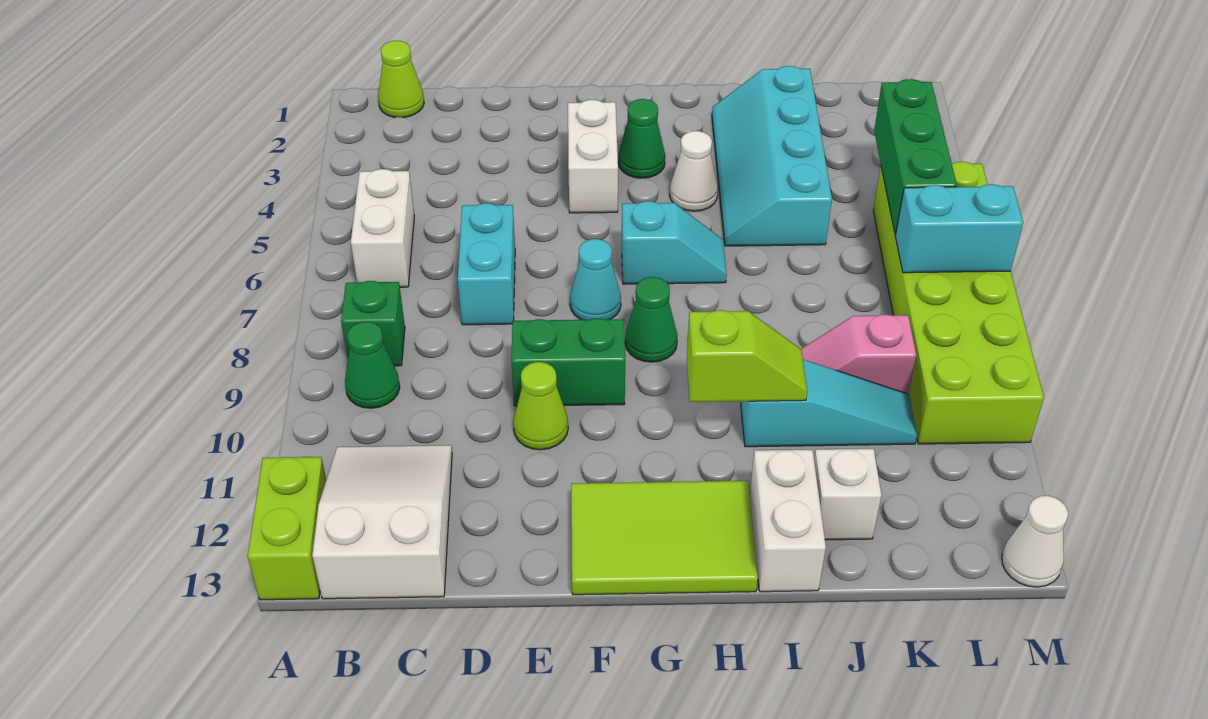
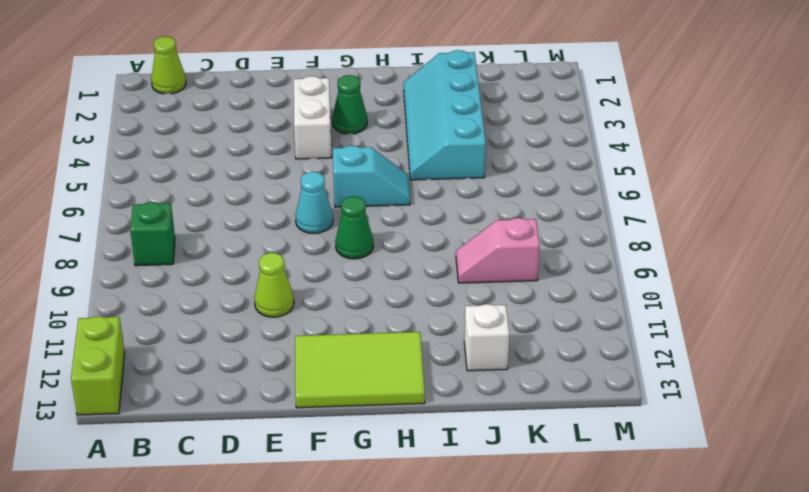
none -> white 1x2 brick [351,169,414,287]
none -> green 1x1 cone [345,322,400,408]
none -> white 2x3 slope [312,445,452,599]

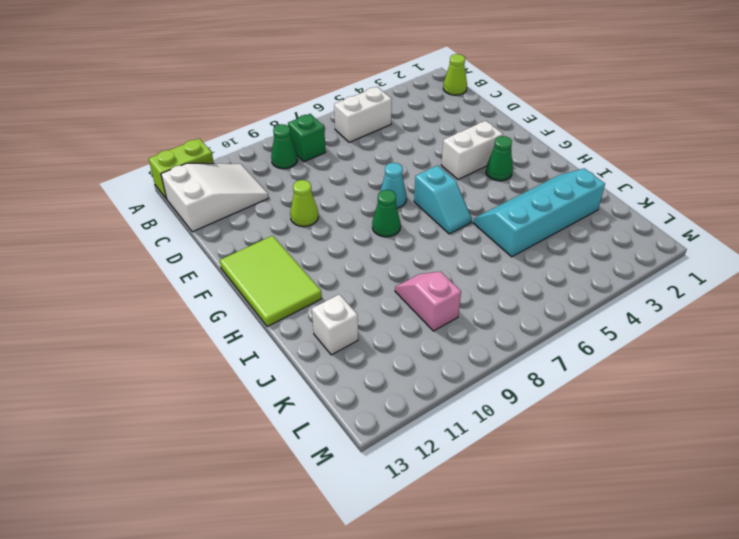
none -> cyan 1x2 brick [458,203,515,325]
none -> green 1x2 brick [511,319,625,406]
none -> white 1x1 cone [670,131,718,211]

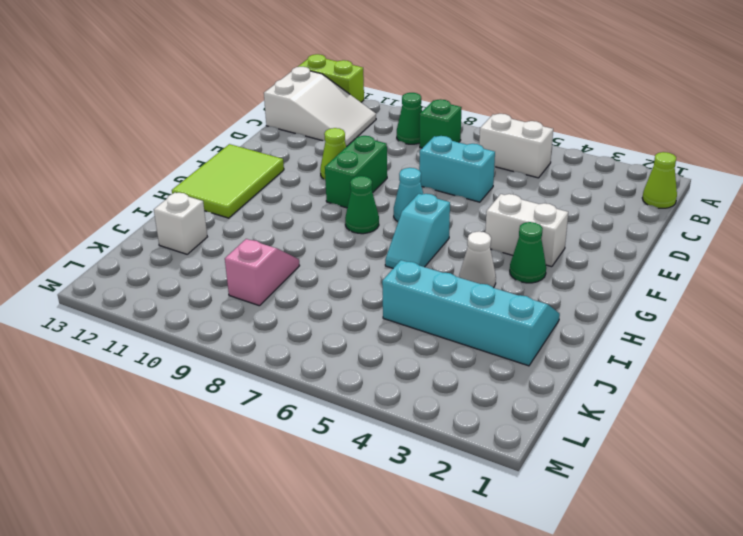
none -> cyan 1x3 slope [741,359,917,447]
none -> white 1x2 brick [750,450,826,592]
none -> lime 2x6 brick [873,162,1044,444]

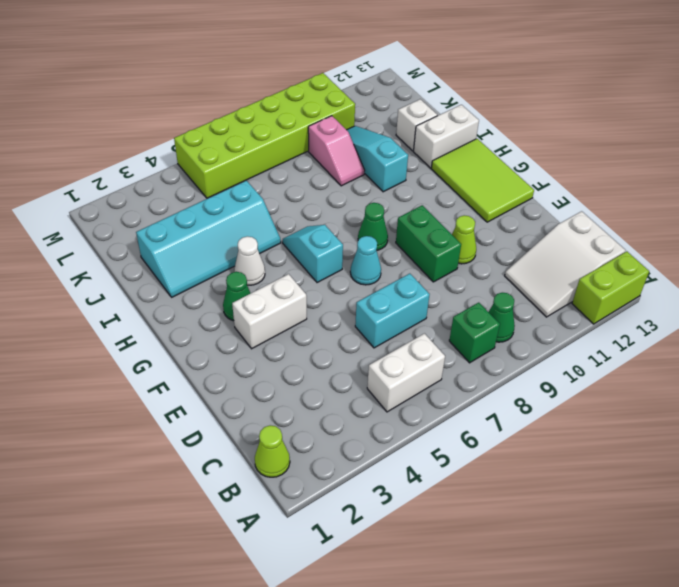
none -> white 1x1 cone [1002,496,1068,587]
none -> lime 1x2 slope [687,310,807,402]
none -> green 1x3 brick [874,79,957,234]

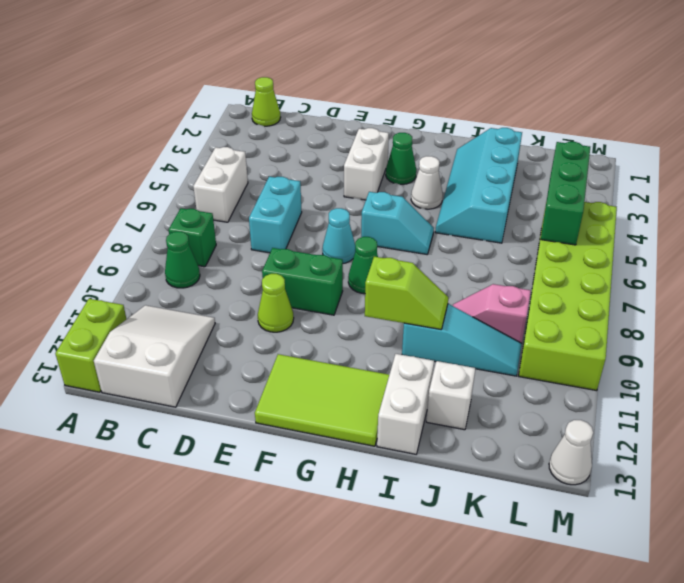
none -> cyan 1x2 brick [895,184,1023,273]

